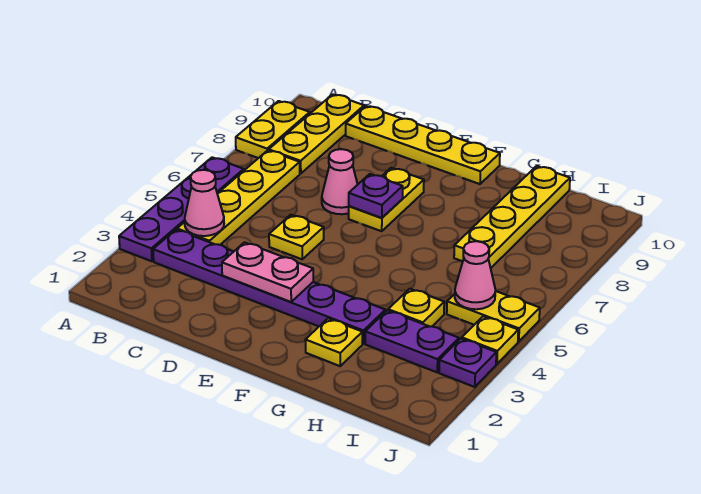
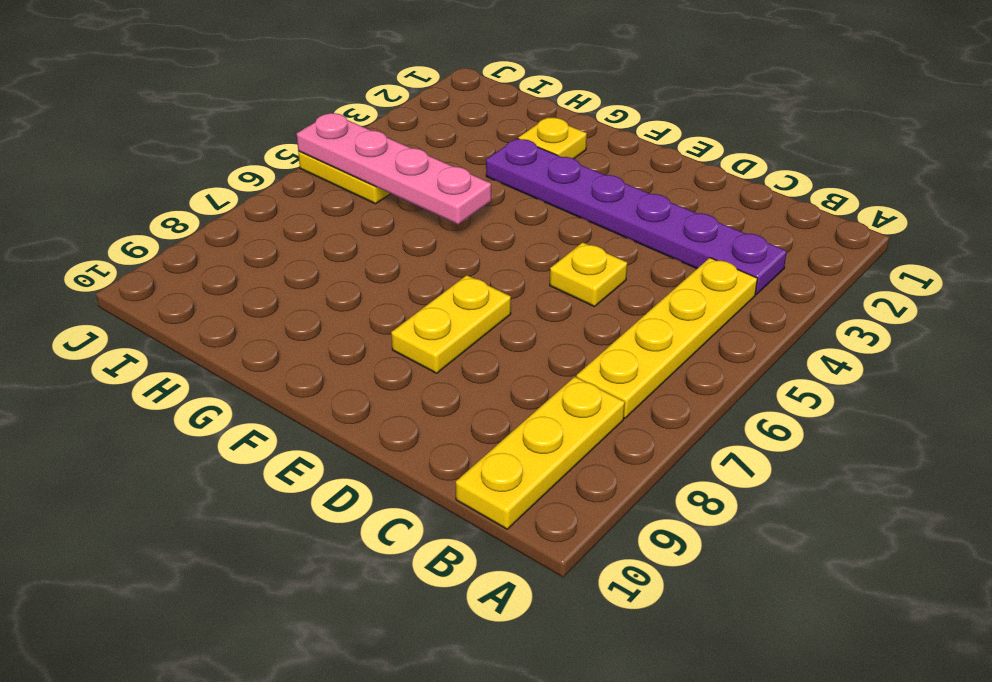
pink 1x4 plate [297,113,491,224] -> pink 1x1 cone [455,241,495,309]
none -> purple 1x4 plate [119,157,244,261]
none -> yellow 1x2 plate [236,101,310,158]
none -> yellow 1x4 plate [346,106,500,184]

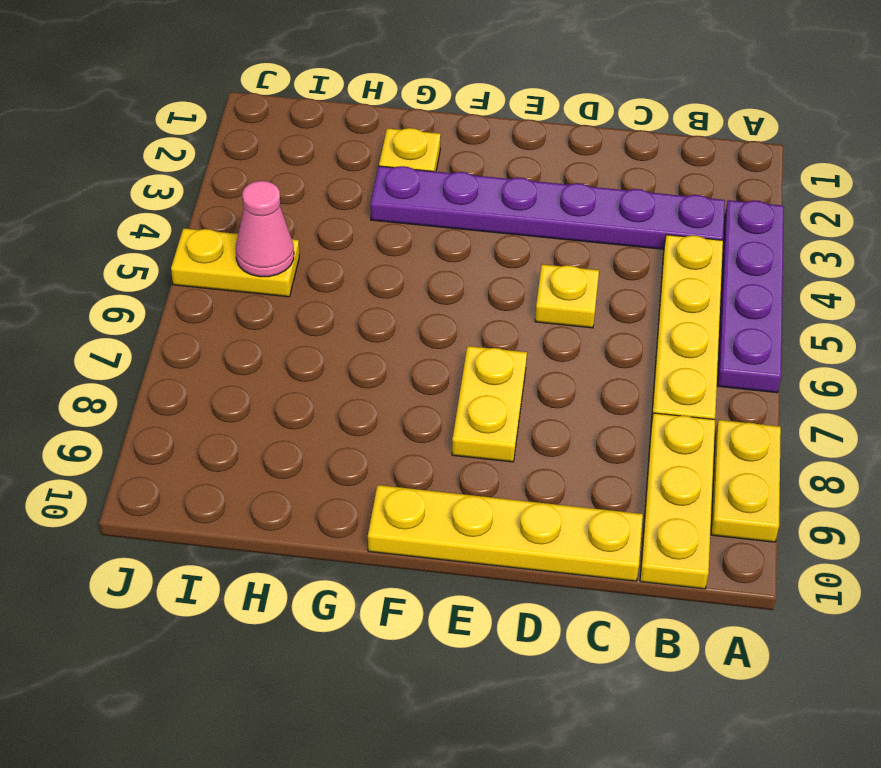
none -> pink 1x1 cone [322,149,358,214]
none -> purple 1x2 plate [365,310,459,372]
none -> yellow 1x1 plate [388,289,444,327]

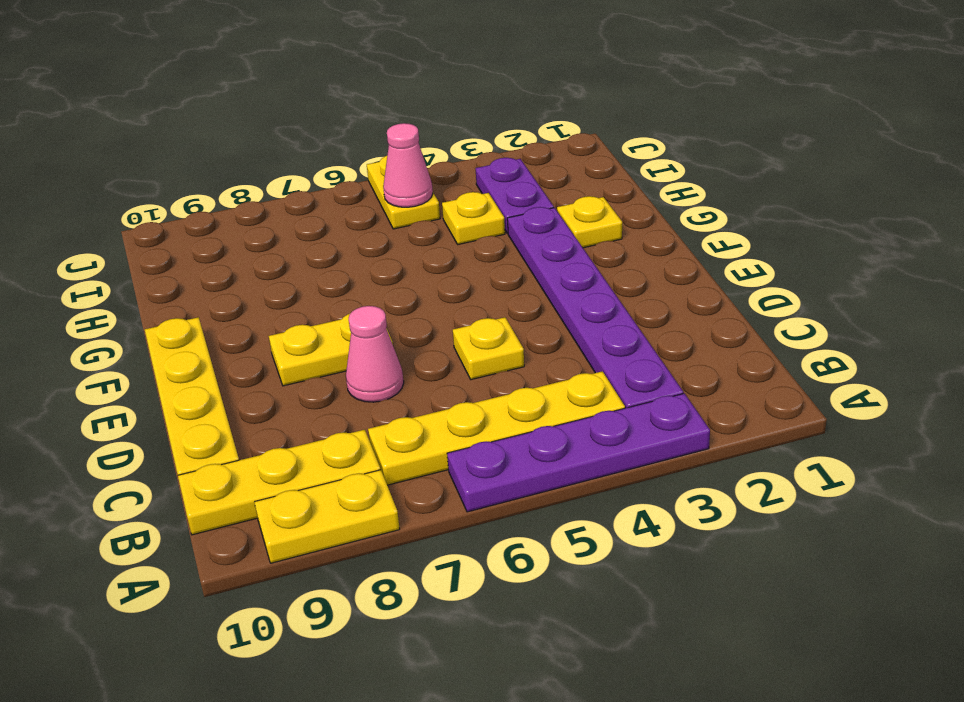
none -> yellow 1x4 plate [454,166,570,268]
none -> purple 1x1 plate [439,339,496,387]
none -> yellow 1x1 plate [462,316,518,364]

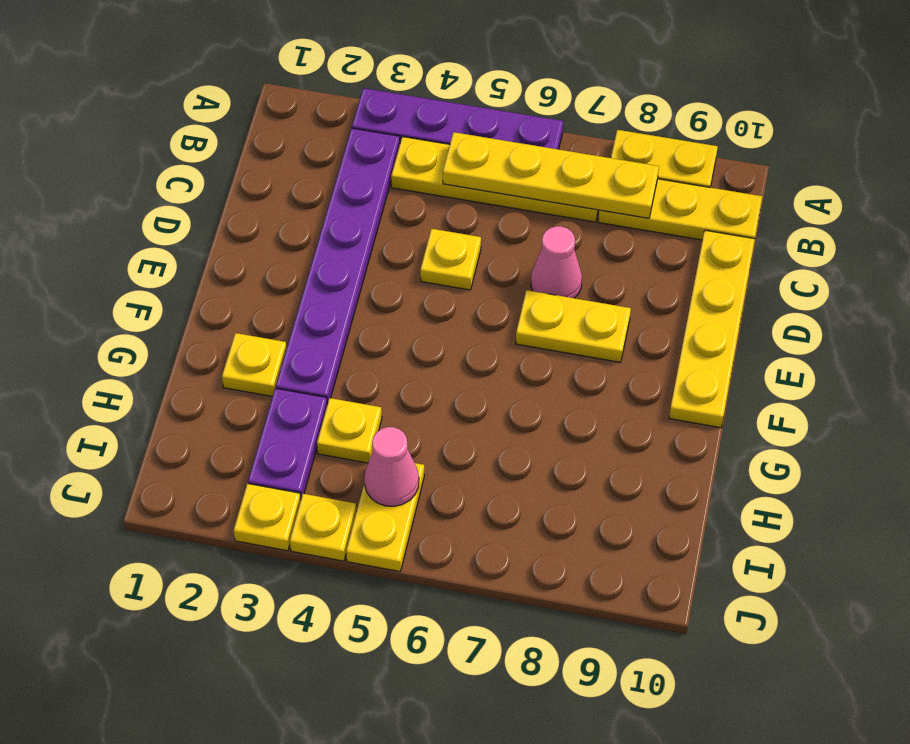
yellow 1x4 plate [443,132,659,218] -> yellow 1x4 plate moved to [454,166,570,268]
yellow 1x1 plate [233,483,301,551] -> purple 1x1 plate [439,339,496,387]
none -> pink 1x1 cone [185,170,224,236]
none -> pink 1x2 plate [222,242,313,302]
none -> purple 1x1 plate [349,174,403,218]

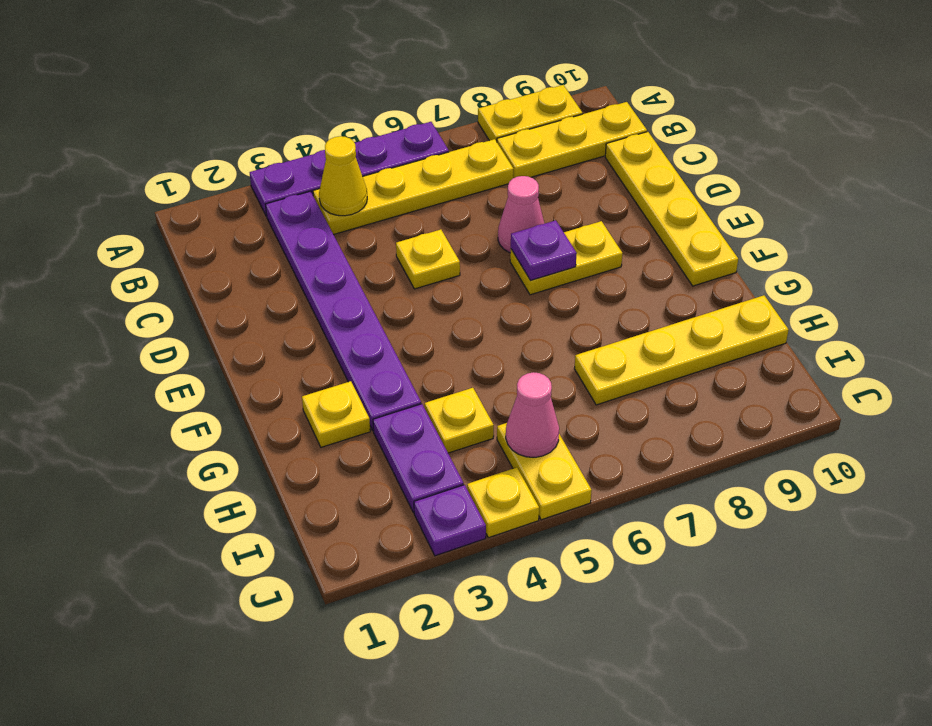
yellow 1x1 cone [319,136,367,216] -> pink 1x1 cone [185,170,224,236]
none -> pink 1x2 plate [222,242,313,302]

